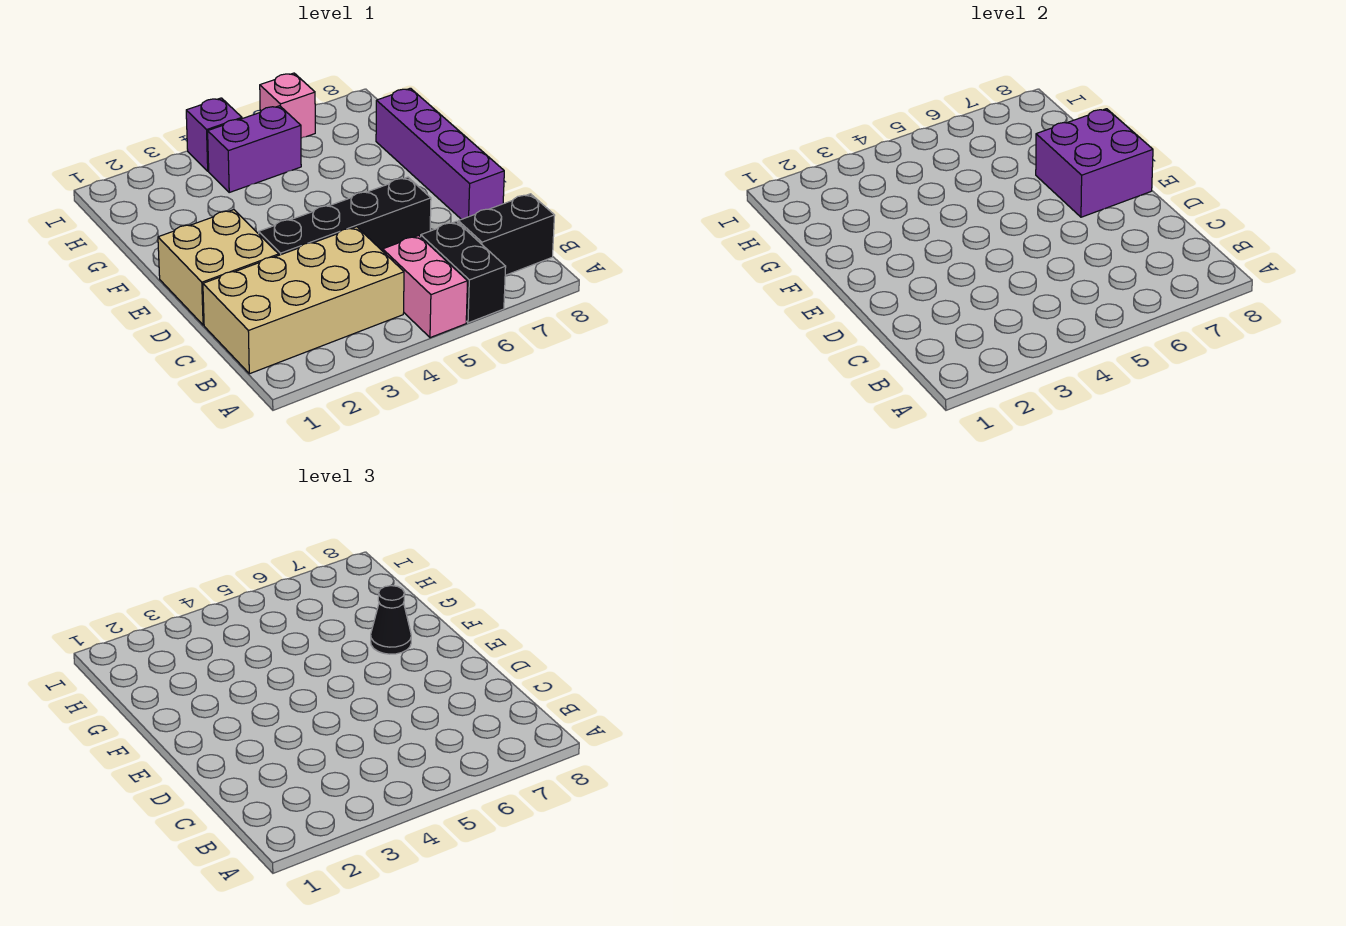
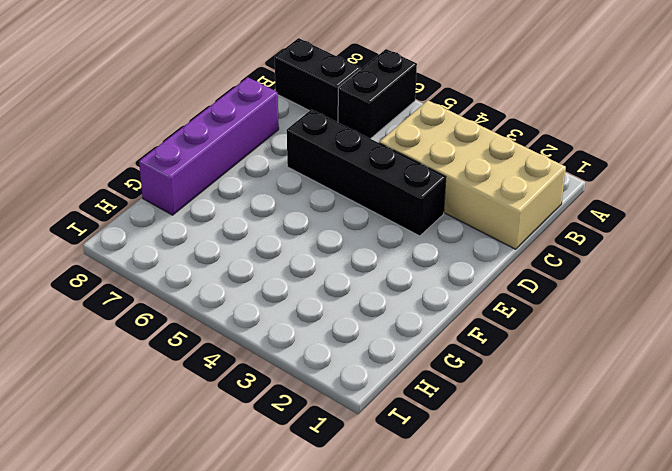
none -> pink 1x2 brick [383,236,468,338]
none -> tan 2x2 brick [158,210,279,325]
none -> purple 1x2 brick [208,106,301,192]

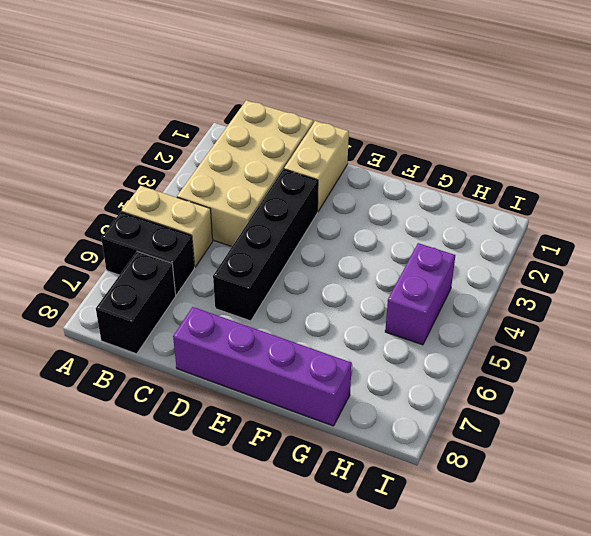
tan 1x2 brick [122,186,213,267] -> pink 1x2 brick [383,236,468,338]
tan 1x2 brick [284,121,349,212] -> tan 2x2 brick [158,210,279,325]
none -> purple 1x1 brick [186,98,242,171]
none -> pink 1x1 brick [260,73,315,138]
none -> purple 2x2 brick [1036,109,1153,217]

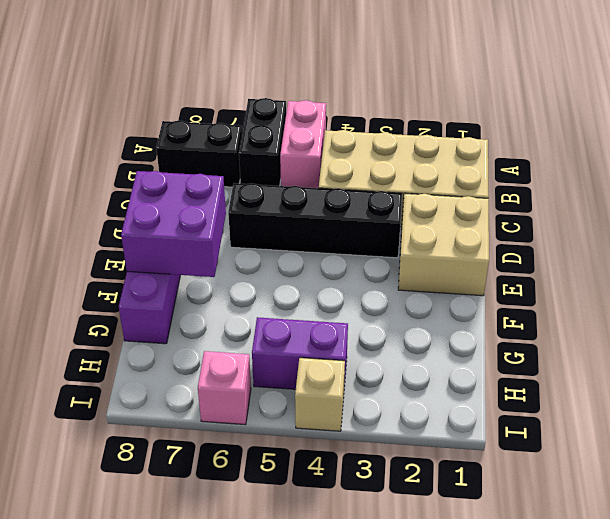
tan 1x1 brick [295,358,345,431] -> purple 1x1 brick [186,98,242,171]
none -> black 1x1 cone [371,586,411,654]

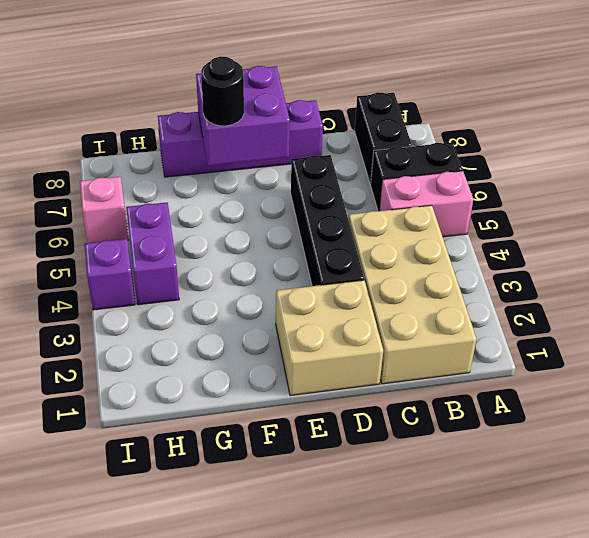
black 1x1 round brick [201,56,244,126] -> black 1x1 cone [371,586,411,654]

